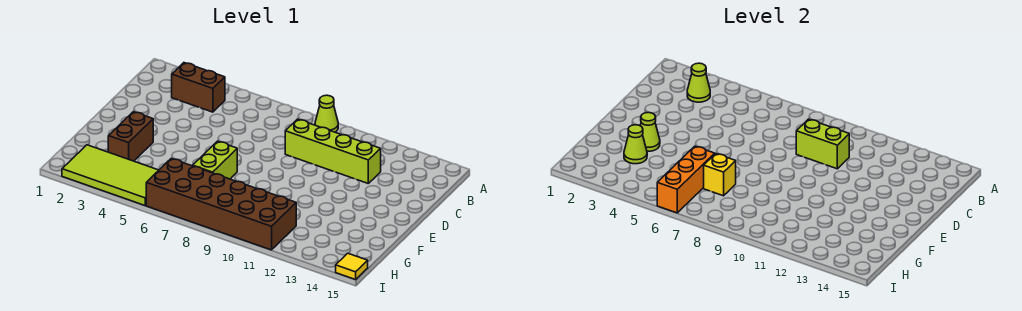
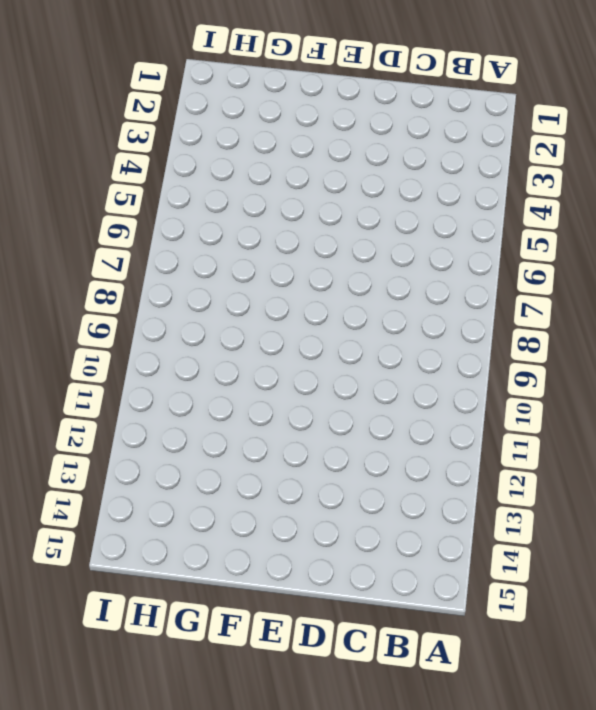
none -> lime 1x1 cone [315,95,338,132]
none -> brown 1x2 brick [172,63,225,112]
none -> lime 1x4 brick [285,119,381,183]

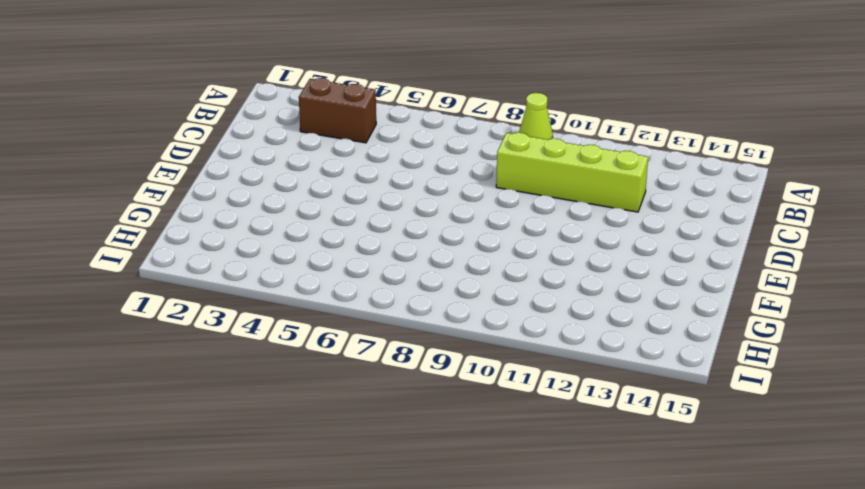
none -> brown 1x2 brick [108,112,153,161]
none -> lime 1x2 brick [193,141,237,179]
none -> lime 2x4 tile [62,145,159,205]

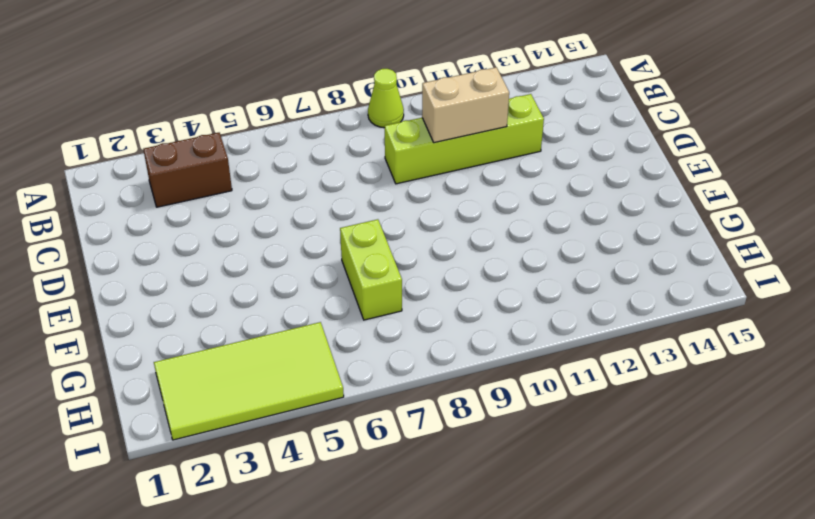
tan 1x2 brick [422,67,509,143] -> lime 1x2 brick [796,119,849,169]
none -> brown 1x2 brick [108,112,153,161]
none -> brown 2x6 brick [146,159,296,250]
none -> yellow 1x1 tile [336,253,368,280]

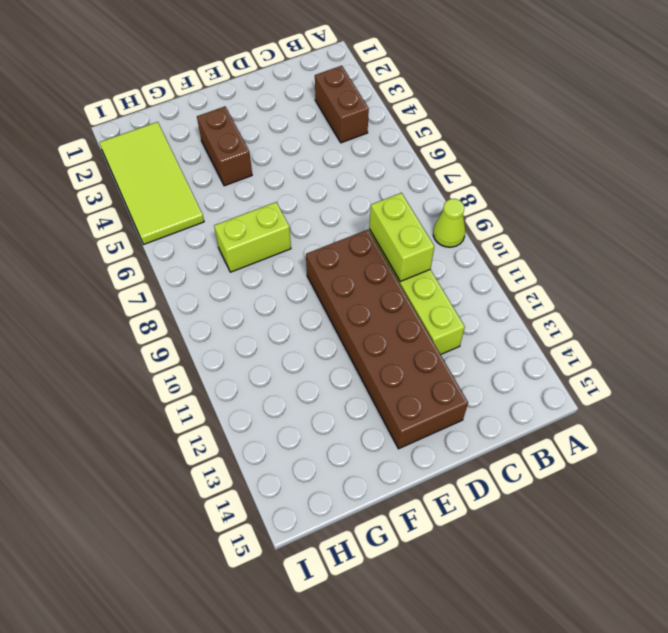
brown 2x6 brick [306,230,468,449] -> brown 2x6 brick moved to [146,159,296,250]
brown 1x2 brick [197,107,252,186] -> brown 1x2 brick turned to [108,112,153,161]
none -> yellow 1x1 tile [336,253,368,280]
none -> lime 1x1 cone [687,63,710,102]
none -> lime 1x1 cone [640,112,660,151]

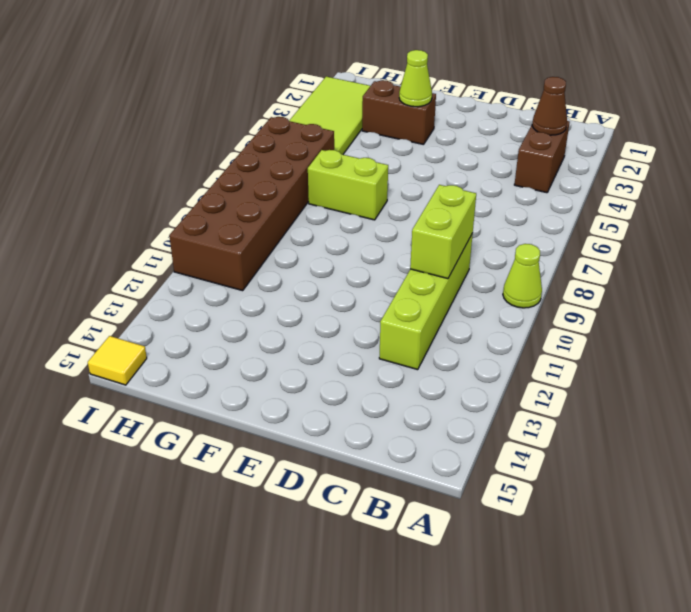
brown 1x1 cone [532,77,567,135] -> lime 1x1 cone [687,63,710,102]
none -> lime 1x1 cone [624,125,647,164]
none -> orange 1x3 brick [657,146,715,213]
none -> yellow 1x1 brick [704,154,736,196]

